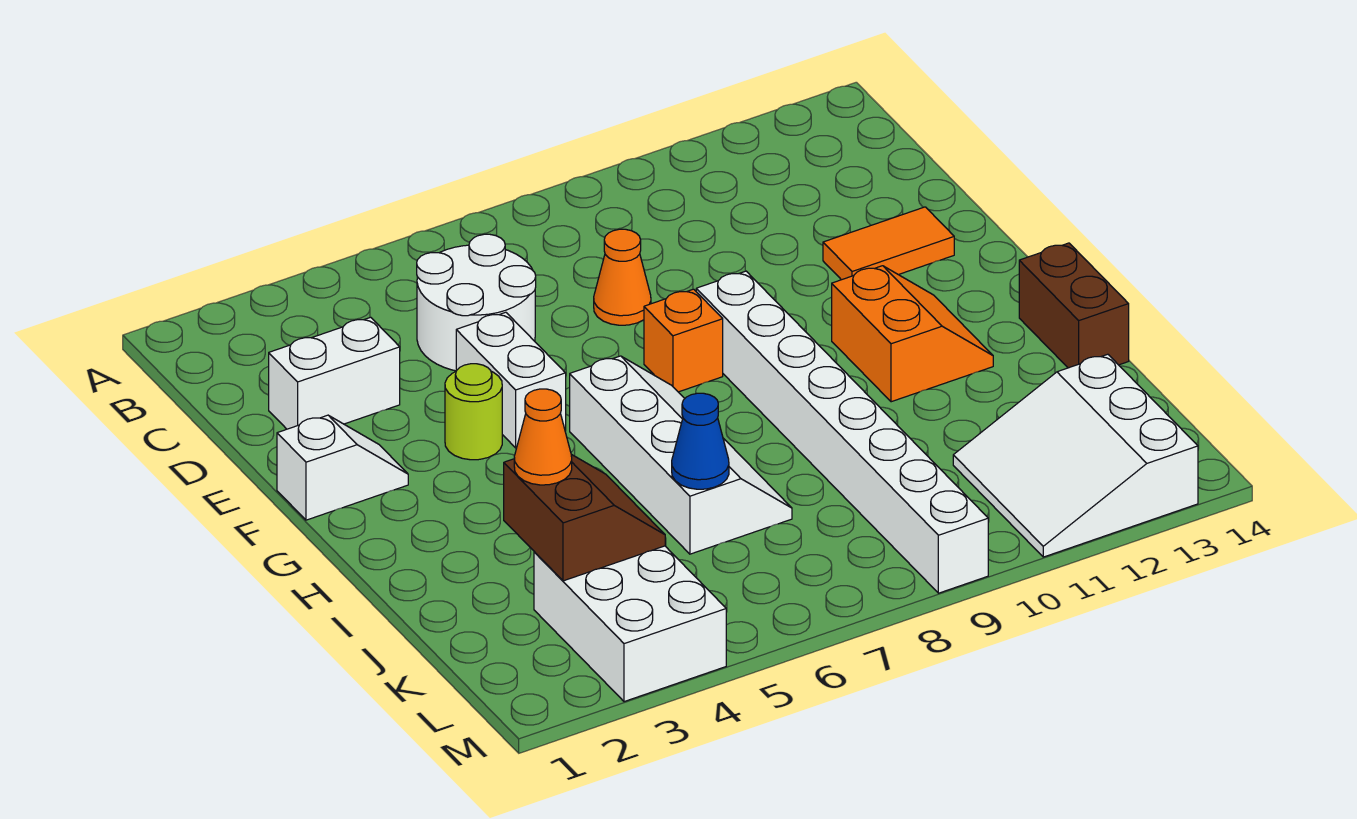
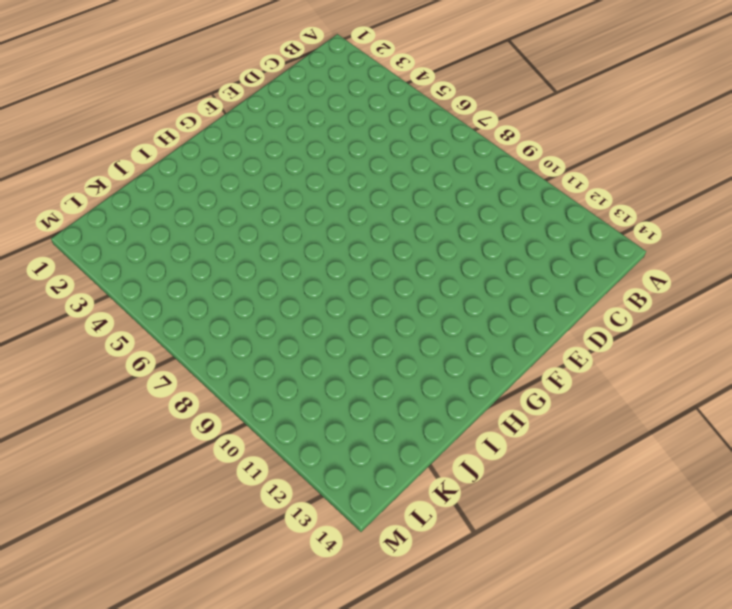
none -> white 2x2 round brick [417,234,536,371]
none -> white 1x2 brick [269,317,400,429]
none -> orange 1x1 cone [594,229,651,325]

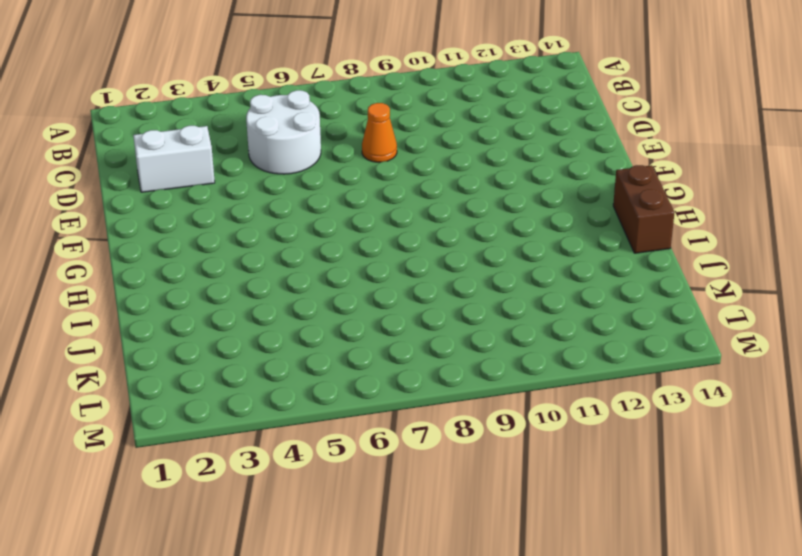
none -> white 1x2 brick [456,312,566,448]
none -> orange 1x2 tile [823,207,954,280]
none -> white 1x2 slope [277,415,408,520]

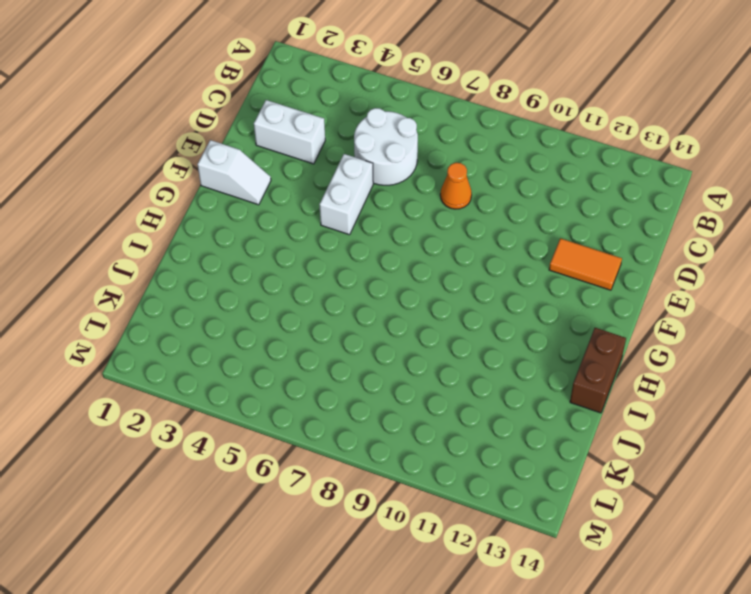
none -> lime 1x1 round brick [445,364,502,460]
none -> orange 1x1 brick [644,289,723,392]
none -> white 1x8 brick [696,271,988,593]

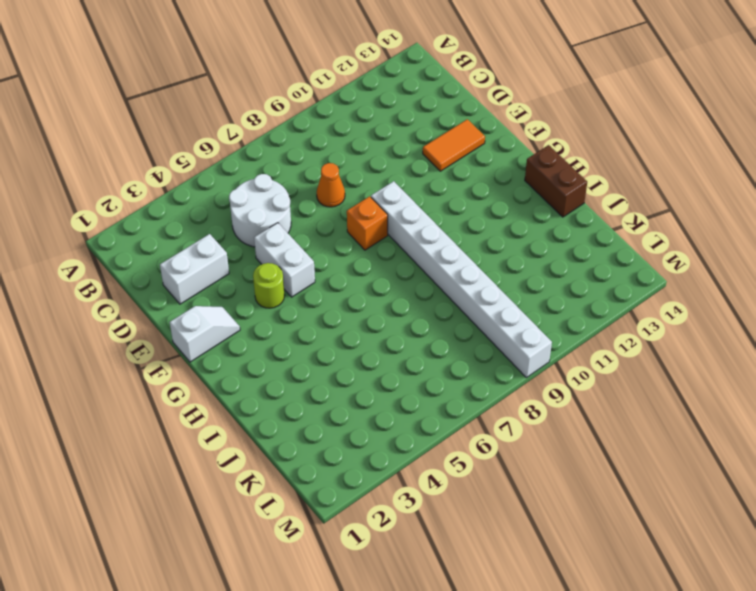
none -> white 2x4 slope [570,356,792,554]
none -> orange 2x2 slope [832,266,993,402]
none -> white 2x3 brick [534,546,726,702]

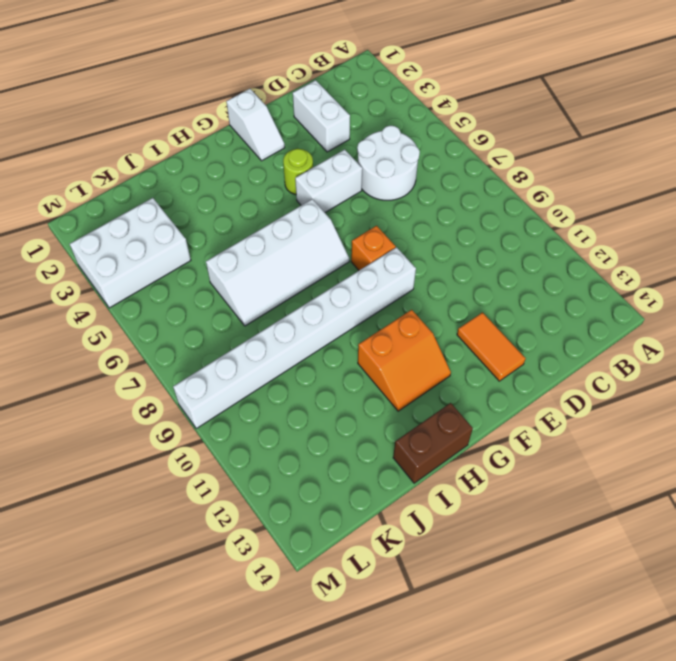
none -> orange 1x1 cone [594,229,651,325]
none -> white 3x3 slope [953,354,1198,557]
none -> brown 2x2 slope [504,454,665,581]

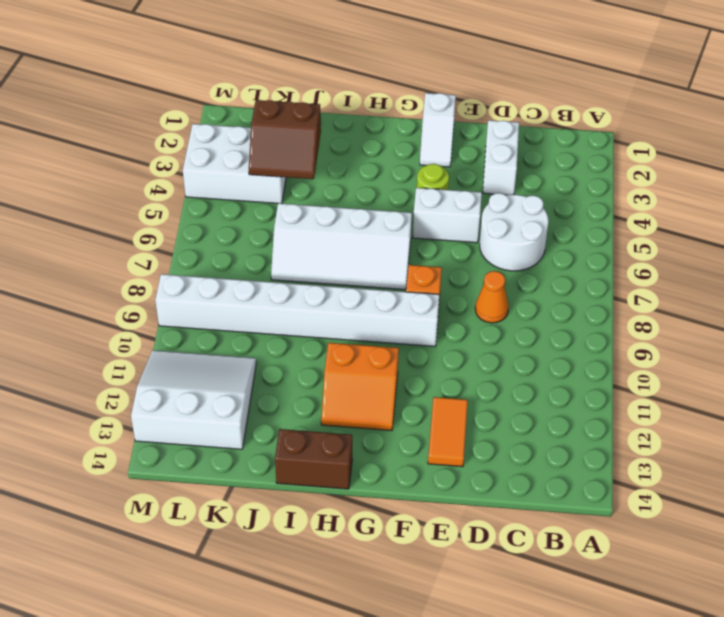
none -> blue 1x1 cone [672,393,729,489]
none -> orange 1x1 cone [514,389,572,485]

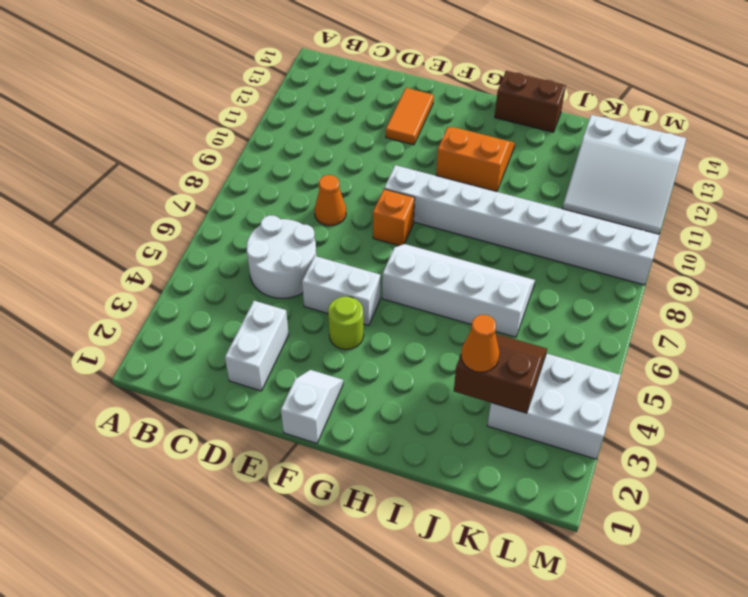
none -> blue 1x1 cone [672,393,729,489]

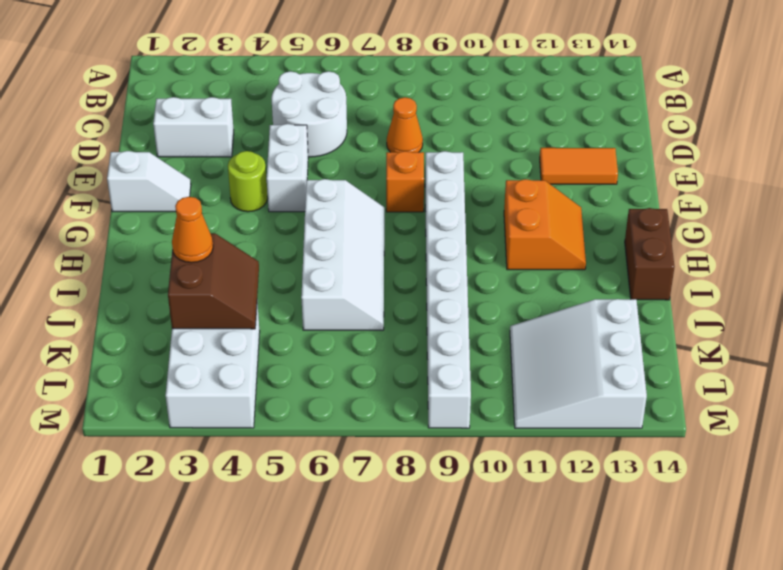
none -> blue 1x1 cone [672,393,729,489]

